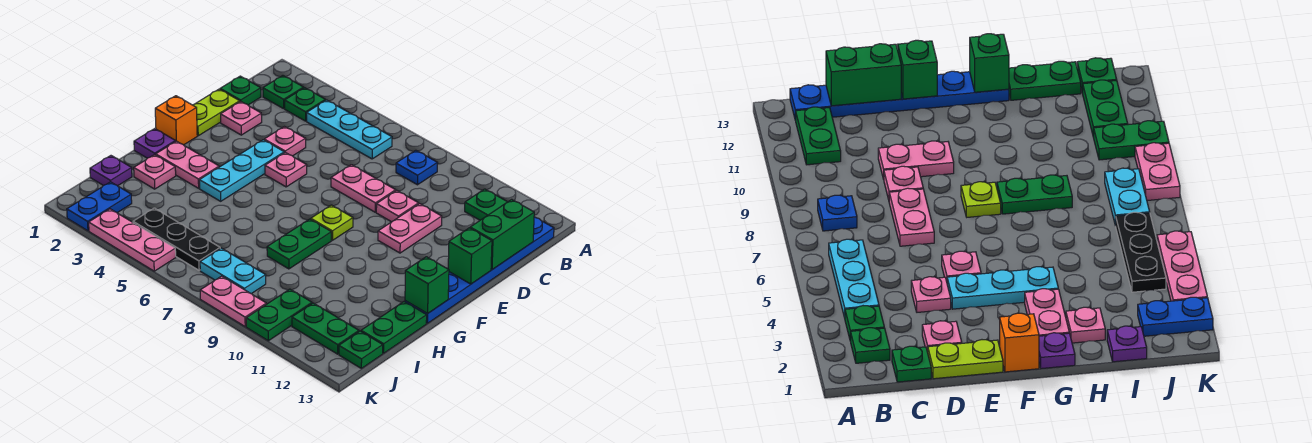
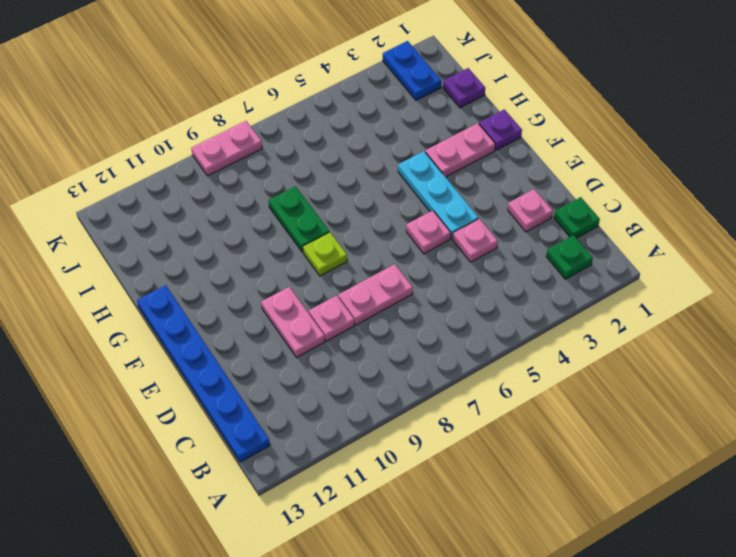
none -> green 1x1 plate [285,88,325,121]
none -> cyan 1x3 plate [307,100,392,159]
none -> blue 1x1 plate [396,150,438,185]
none -> green 1x2 plate [465,189,507,220]

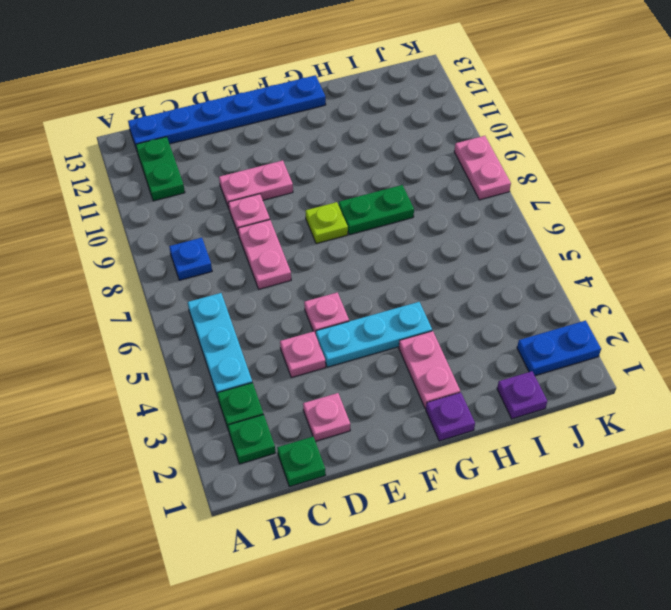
none -> lime 1x2 plate [193,89,240,136]
none -> orange 1x1 brick [155,96,197,145]
none -> pink 1x1 plate [134,155,176,189]
none -> green 1x2 plate [361,302,427,353]

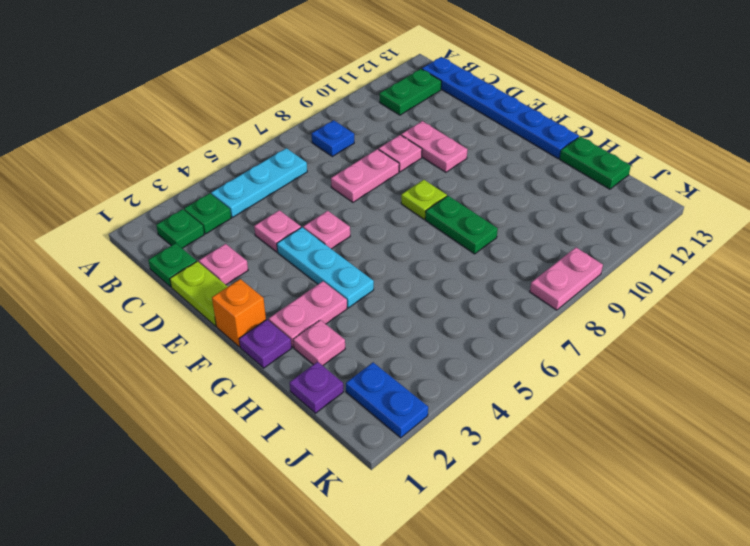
none -> black 1x3 plate [133,208,220,270]
none -> cyan 1x2 plate [200,248,266,294]
none -> green 1x2 plate [246,289,312,341]
none -> green 1x2 plate [292,303,359,354]

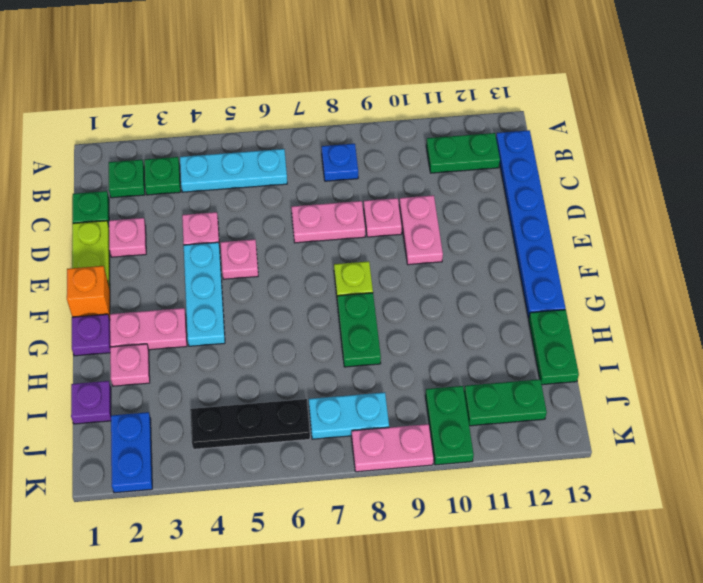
none -> green 1x1 plate [339,331,383,368]
none -> pink 1x3 plate [89,209,176,271]
none -> green 1x2 brick [470,199,534,270]
none -> green 1x1 brick [448,228,492,284]

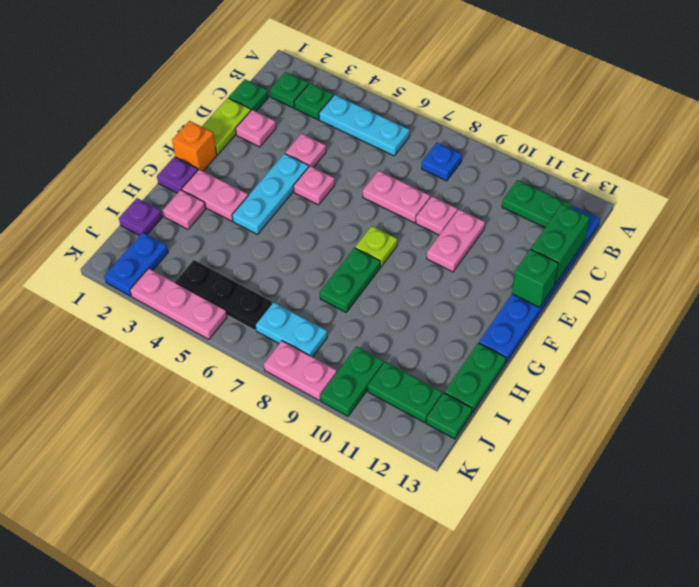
none -> green 1x1 brick [405,257,449,314]

